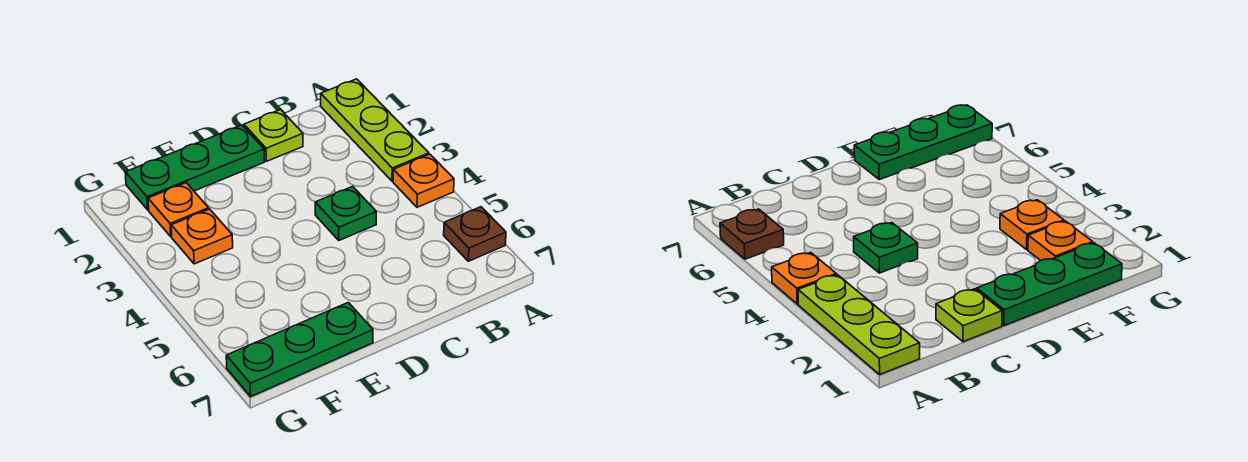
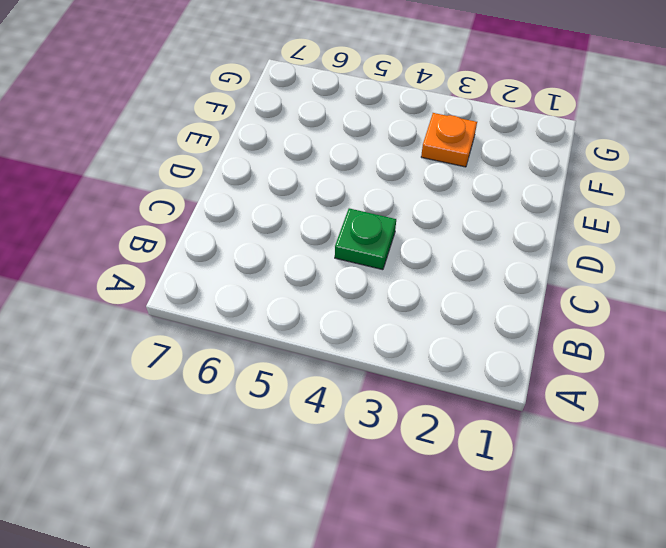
none -> lime 1x3 plate [321,79,429,181]
none -> orange 1x1 plate [393,154,454,207]

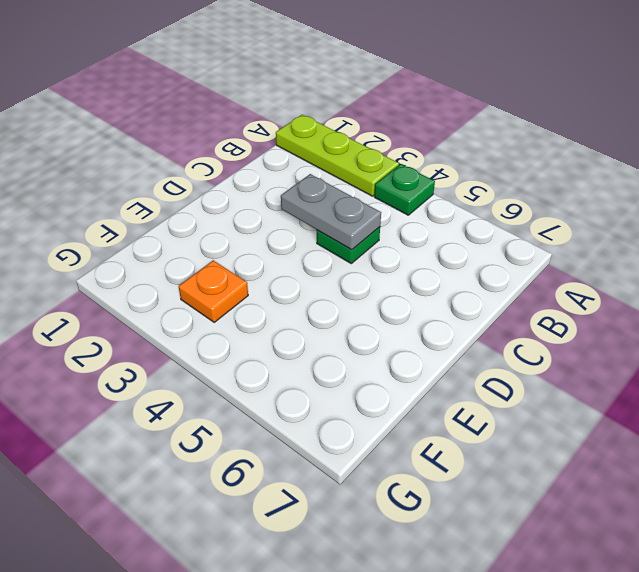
green 1x1 plate [374,164,435,215] -> orange 1x1 plate [393,154,454,207]
grey 1x2 plate [281,174,381,250] -> none
none -> brown 1x1 plate [444,207,506,261]
none -> lime 1x1 plate [244,110,303,161]

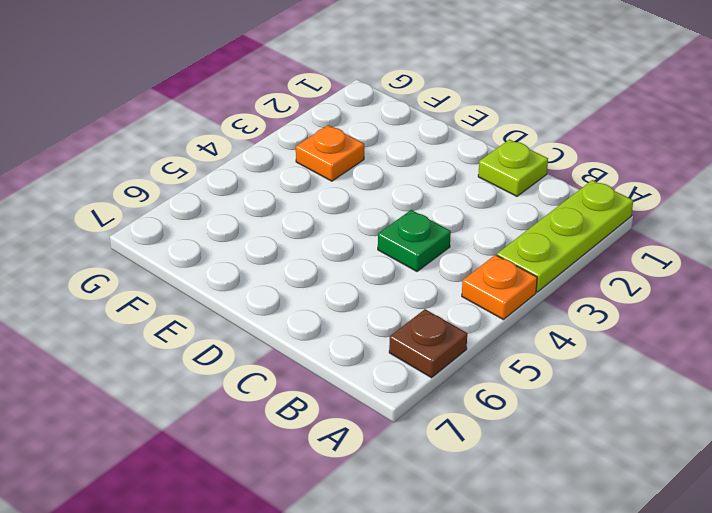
none -> green 1x3 plate [125,125,264,210]
none -> green 1x3 plate [226,302,373,396]

